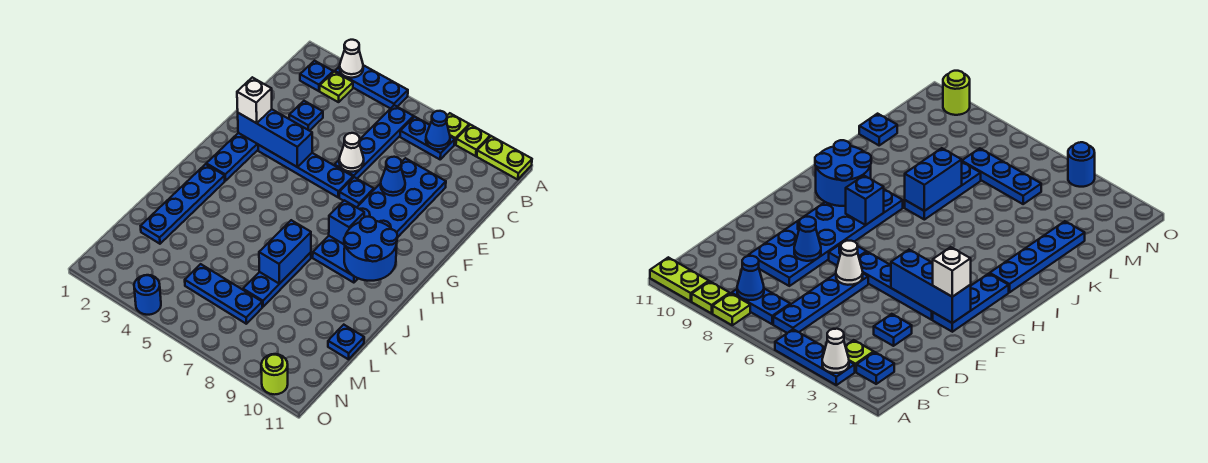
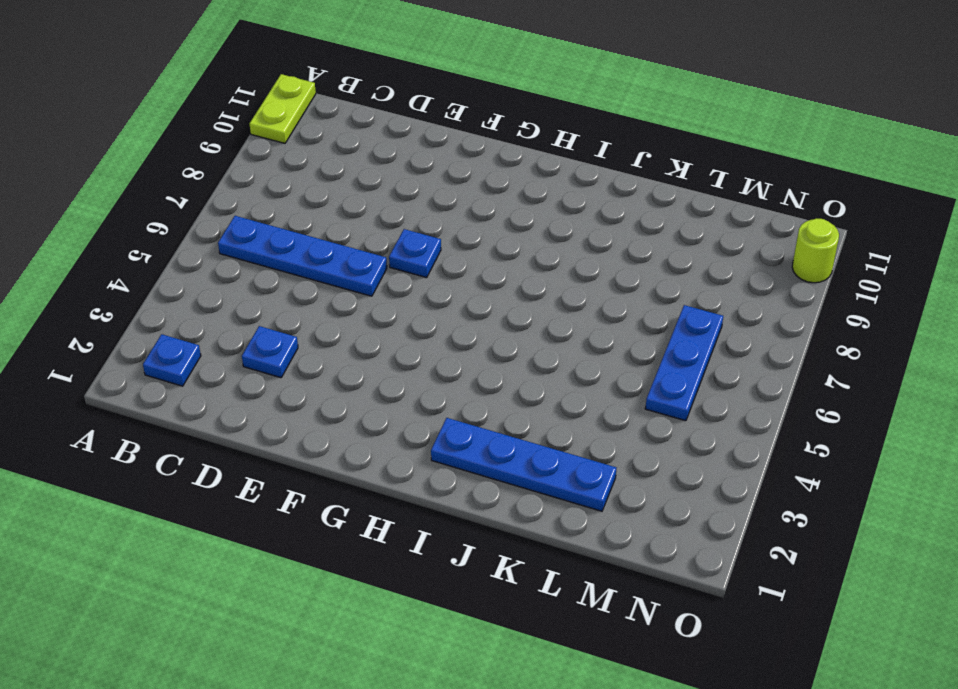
none -> blue 1x3 plate [335,65,408,109]
none -> lime 1x1 plate [447,113,469,144]
none -> lime 1x1 plate [456,125,490,156]

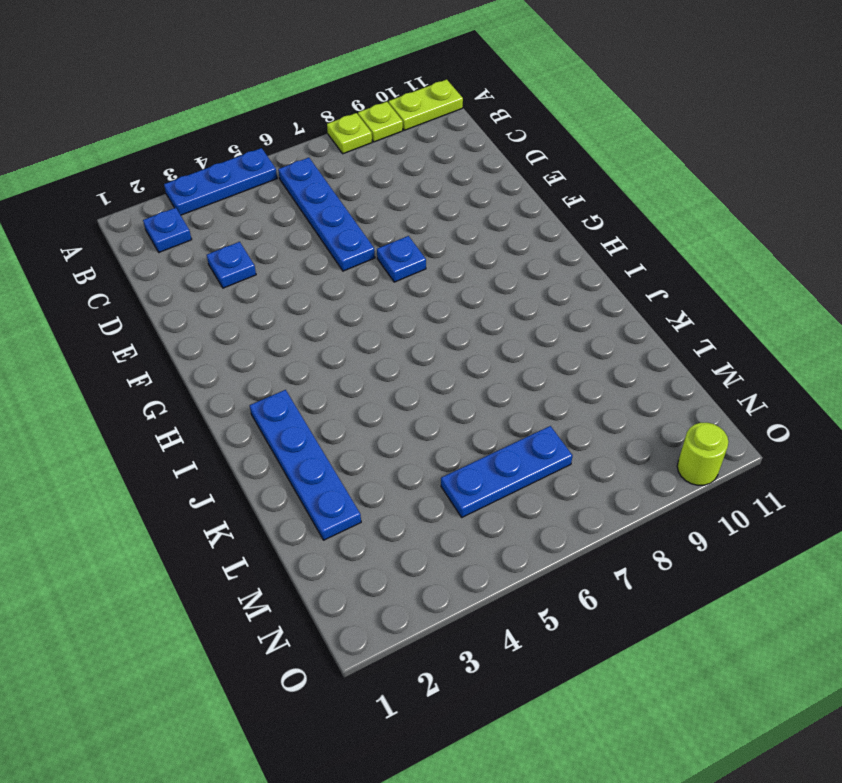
none -> lime 1x1 plate [320,72,353,102]
none -> blue 1x2 plate [400,117,455,159]
none -> blue 2x6 plate [313,158,446,283]

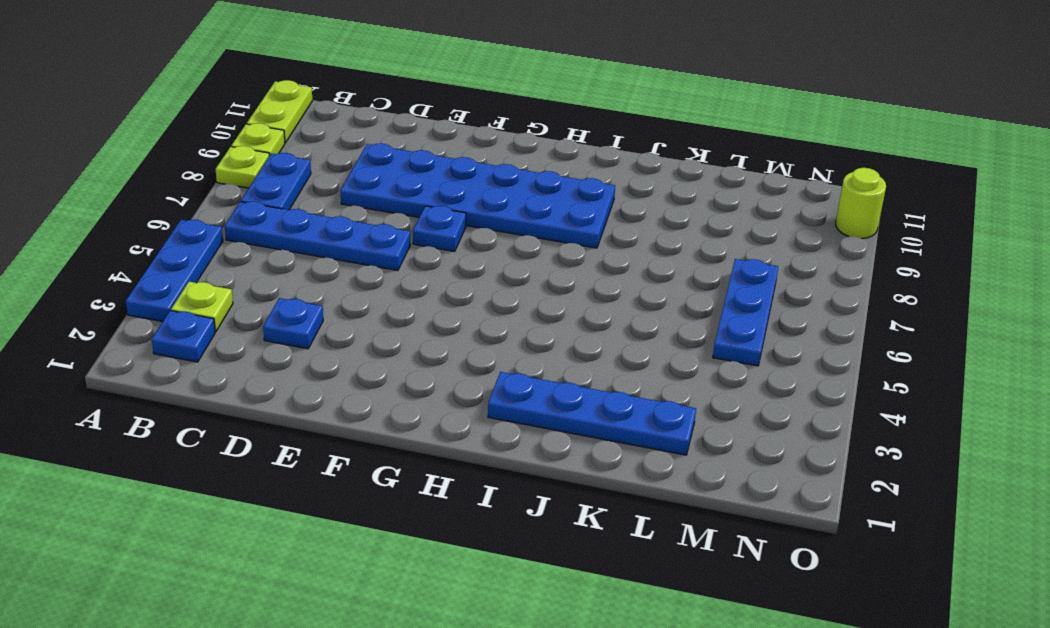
none -> blue 1x3 plate [206,133,258,181]
none -> blue 1x4 plate [258,145,353,197]
none -> blue 1x3 plate [243,252,311,307]

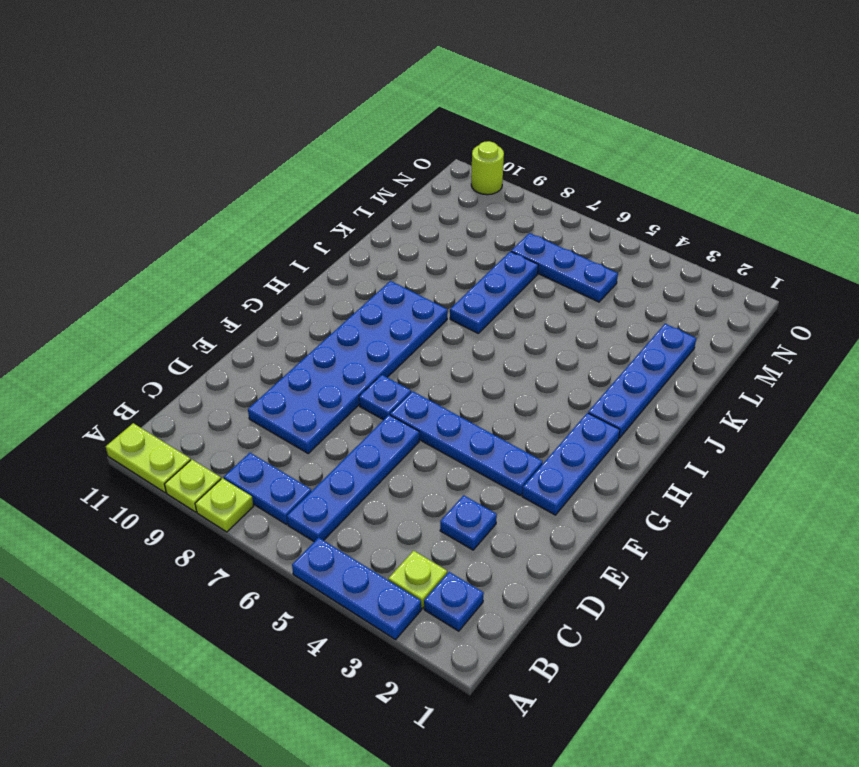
none -> blue 1x1 plate [328,325,364,359]
none -> blue 1x1 round brick [134,275,161,315]
none -> white 1x1 cone [340,40,363,78]

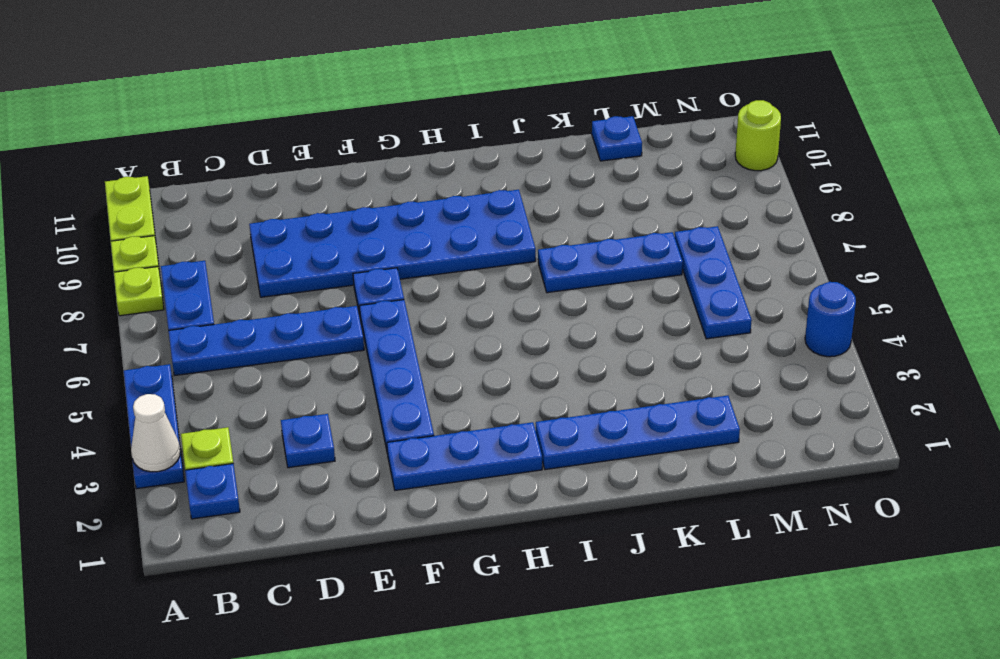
none -> blue 1x1 cone [426,111,450,149]
none -> white 1x1 cone [339,133,364,172]
none -> blue 1x1 cone [381,157,405,196]

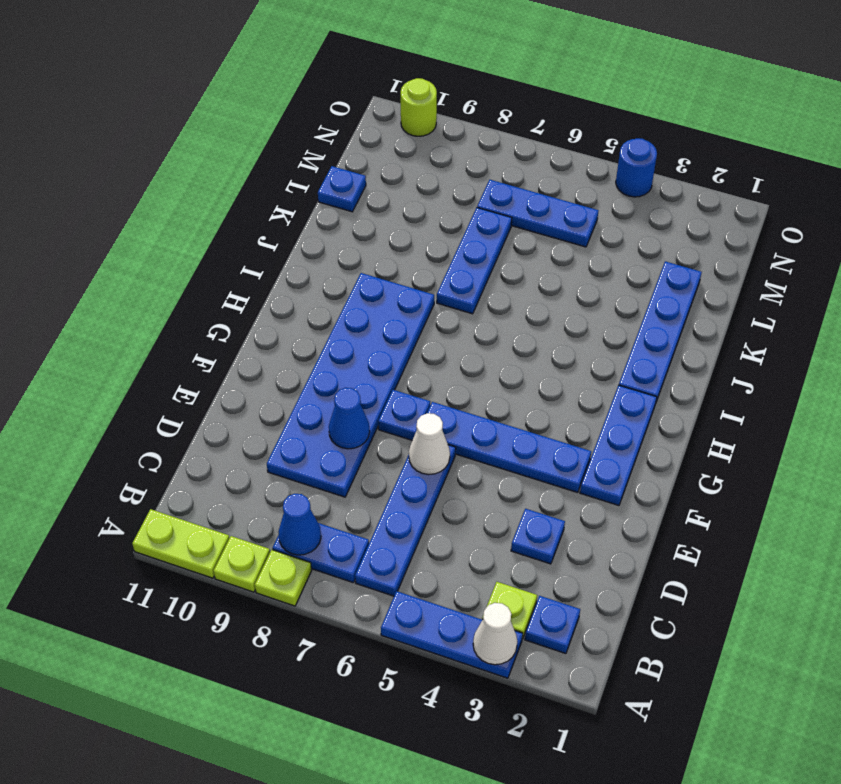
none -> blue 1x3 brick [238,109,312,167]
none -> blue 1x1 brick [329,200,364,245]
none -> blue 2x2 round brick [344,216,398,281]

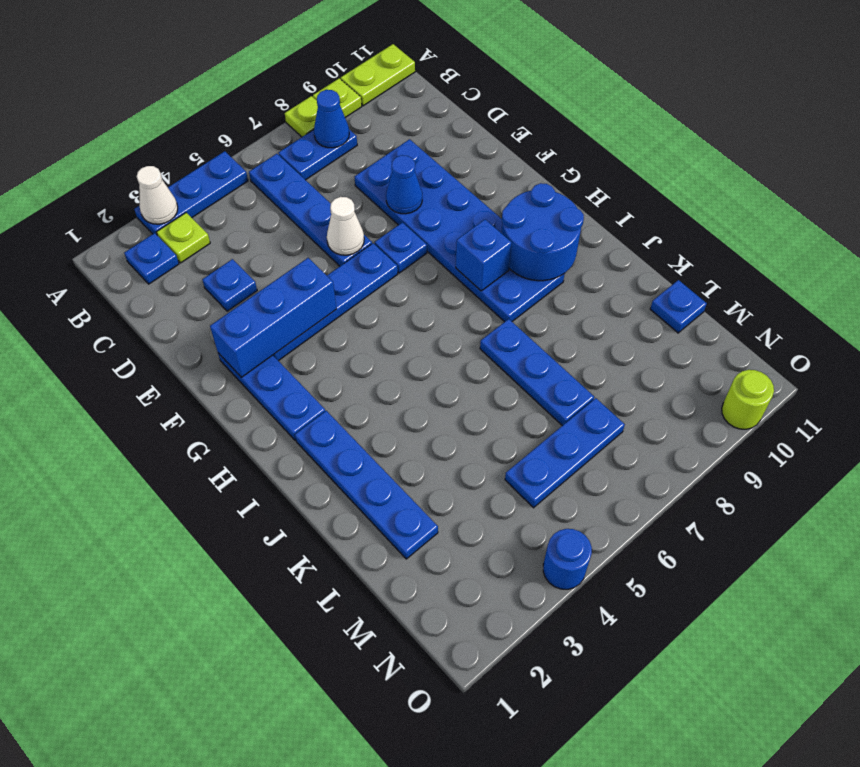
none -> blue 1x2 brick [259,220,311,284]
none -> white 1x1 brick [237,77,272,123]

